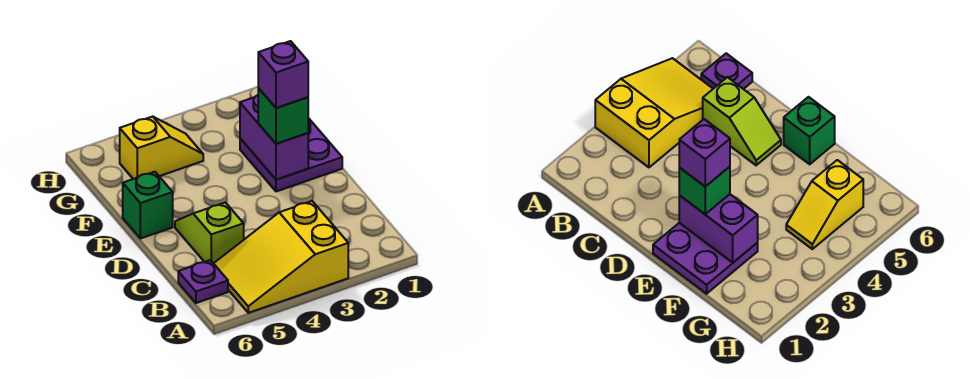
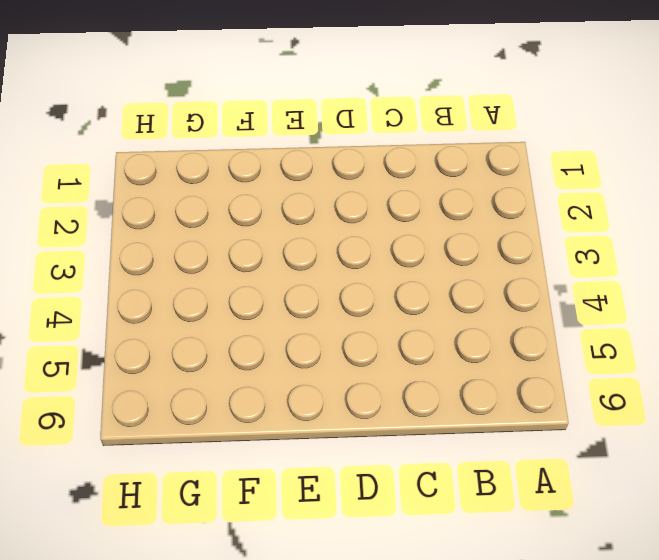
none -> yellow 2x3 slope [214,201,348,313]
none -> purple 1x1 plate [178,260,228,303]

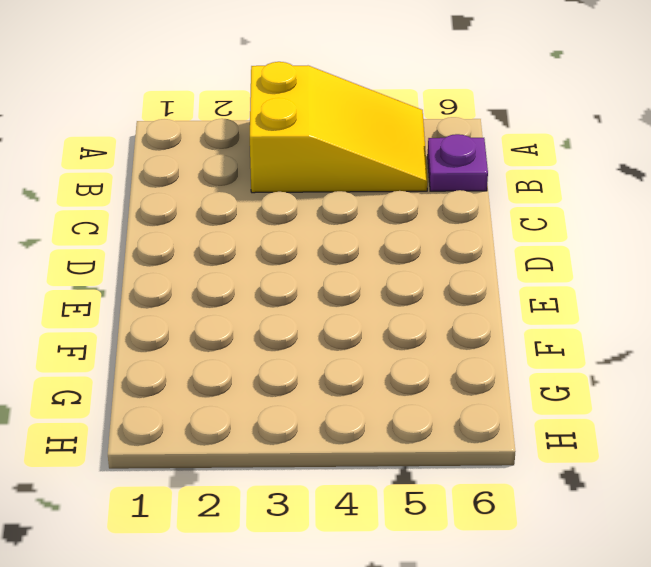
none -> lime 1x2 slope [175,202,244,263]
none -> purple 2x2 plate [240,118,342,191]

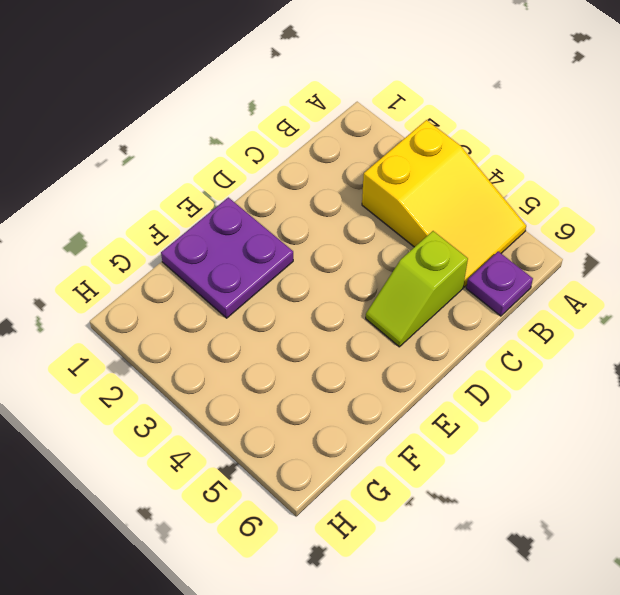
none -> green 1x1 brick [123,172,173,238]
none -> yellow 1x2 slope [120,117,203,179]

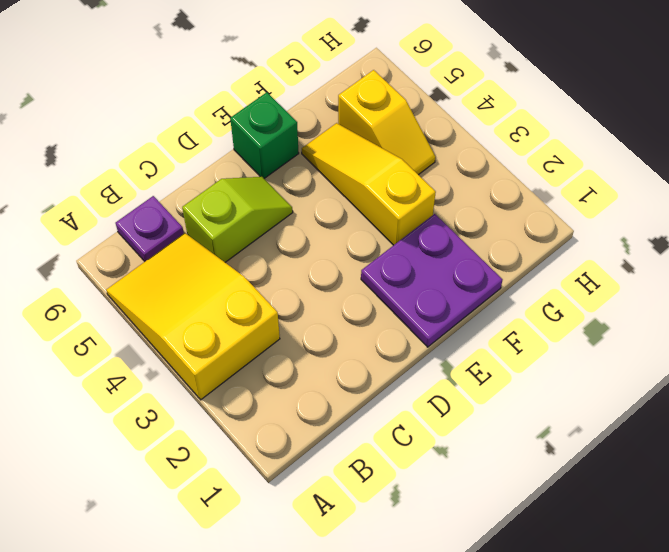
yellow 1x3 slope [302,123,436,245] -> none
none -> purple 1x2 brick [240,95,308,180]
none -> green 1x1 brick [258,88,308,144]

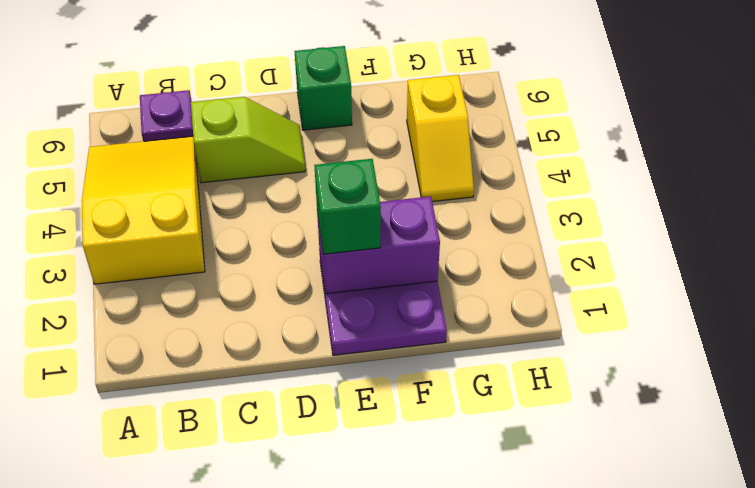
none -> purple 1x1 brick [258,41,308,108]

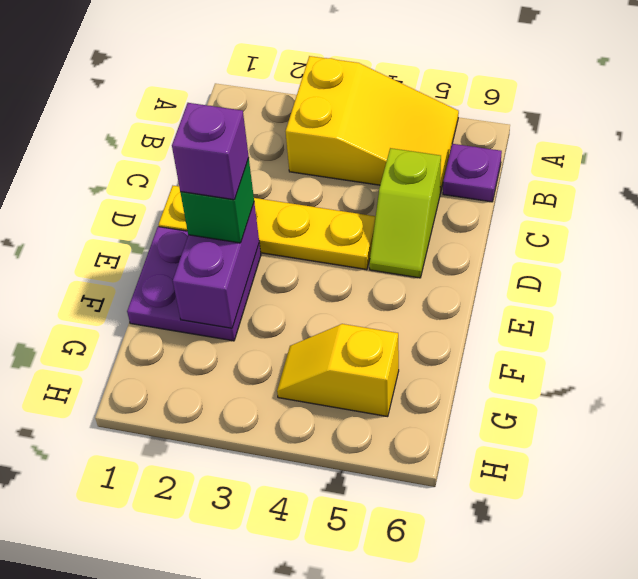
yellow 1x4 plate [159,186,376,270] -> none
none -> green 1x1 brick [123,172,173,238]

